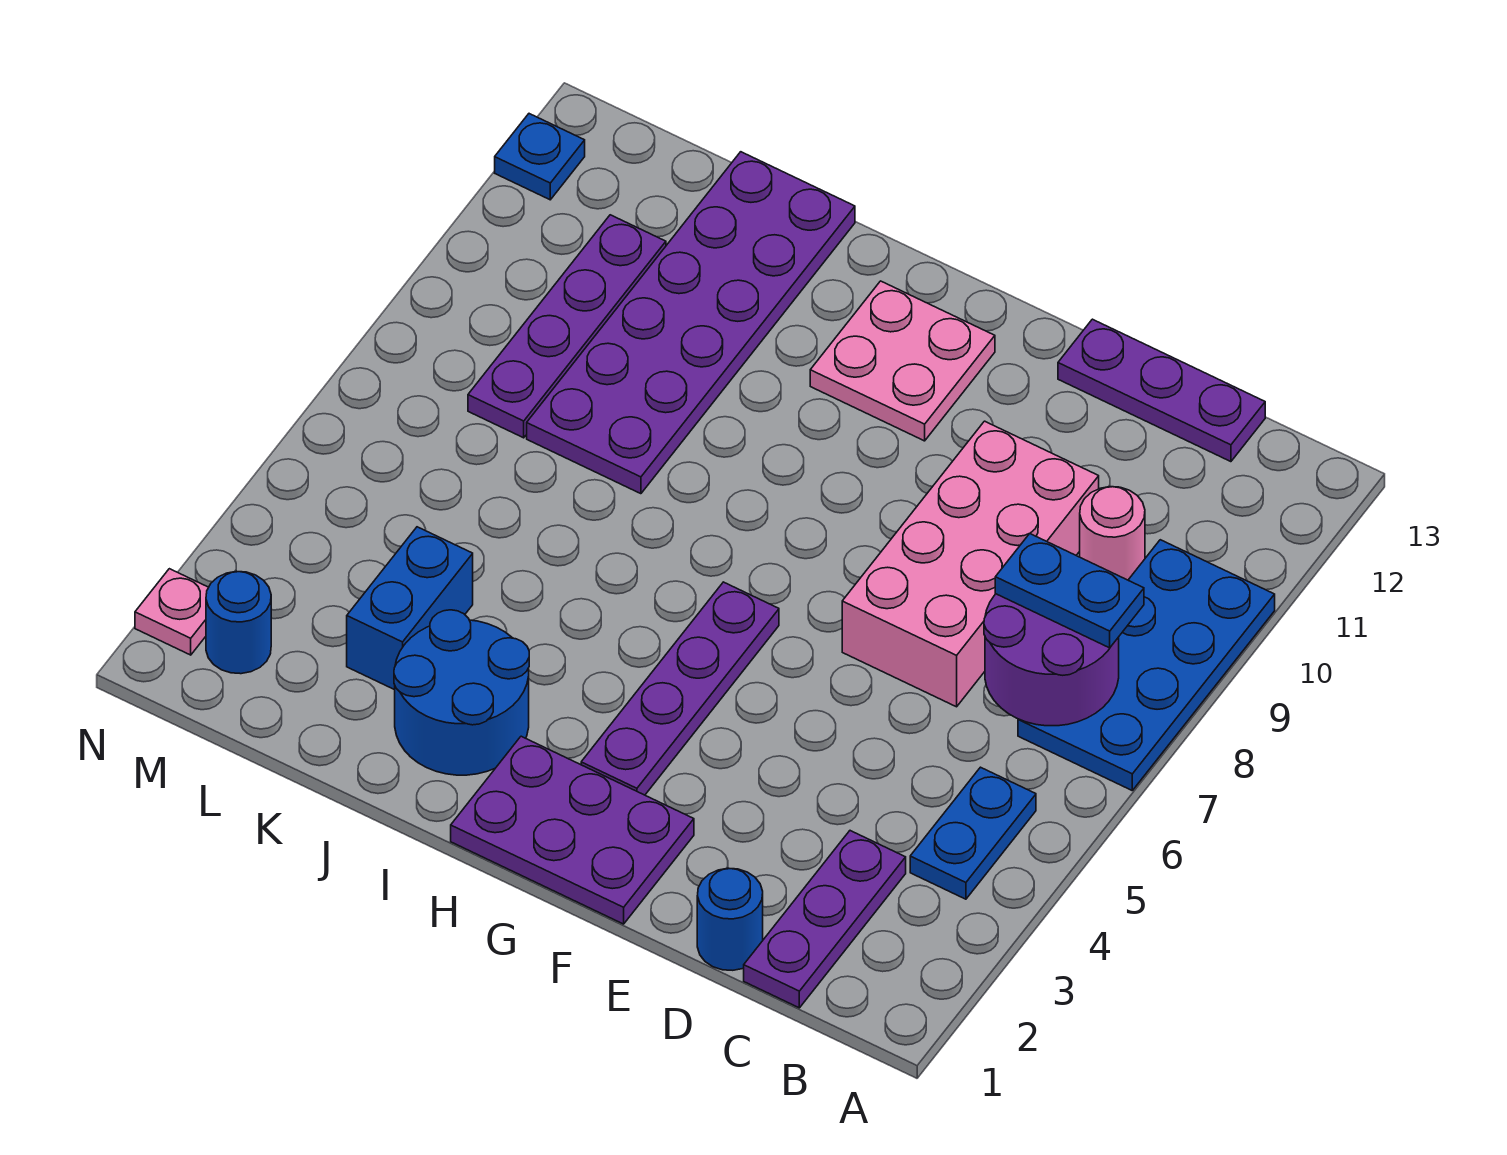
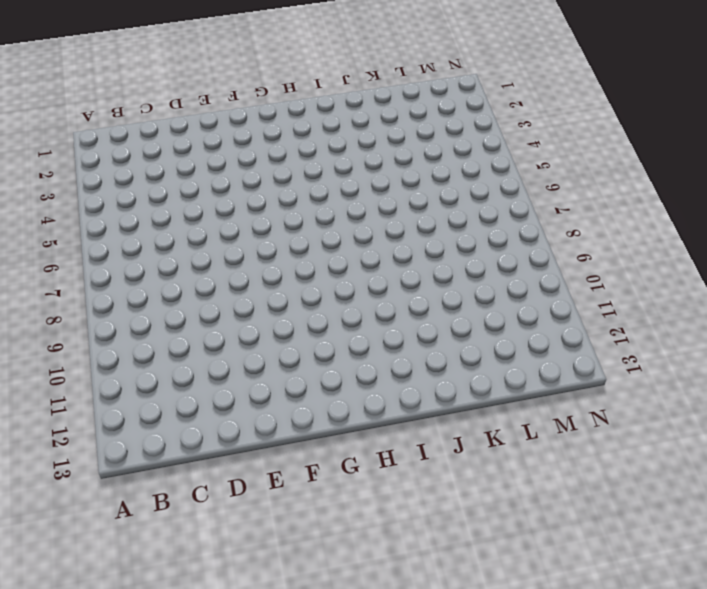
none -> blue 2x4 plate [1018,540,1275,790]
none -> blue 1x2 plate [910,767,1036,899]
none -> purple 1x3 plate [744,831,906,1008]

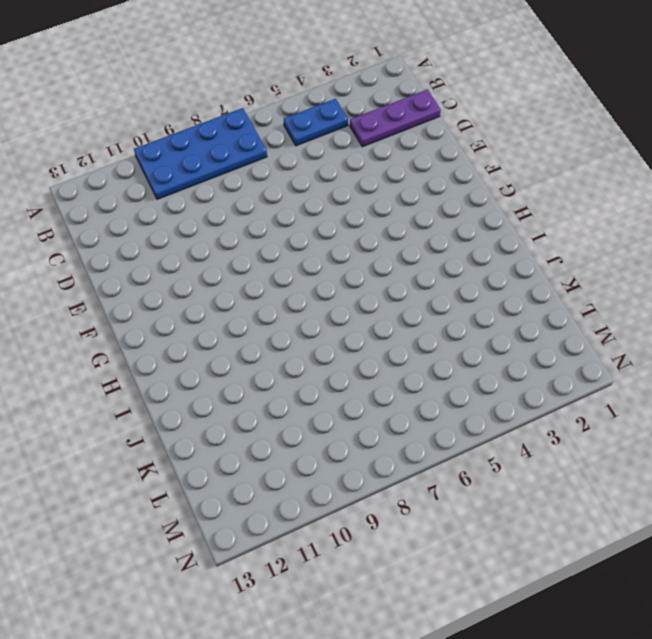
none -> pink 1x1 round brick [1080,487,1145,580]
none -> purple 1x3 plate [1058,319,1265,462]
none -> blue 1x1 round brick [697,868,763,970]

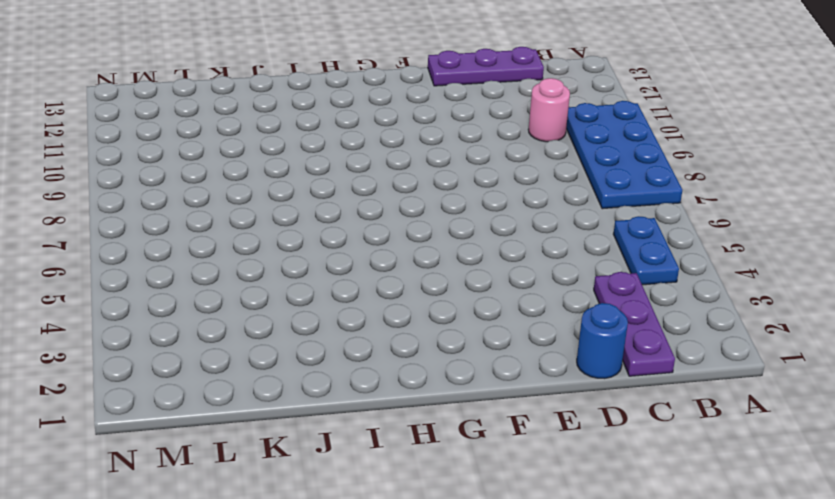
none -> pink 2x4 brick [842,421,1099,707]
none -> purple 2x3 plate [451,736,694,924]
none -> purple 1x4 plate [581,582,779,795]

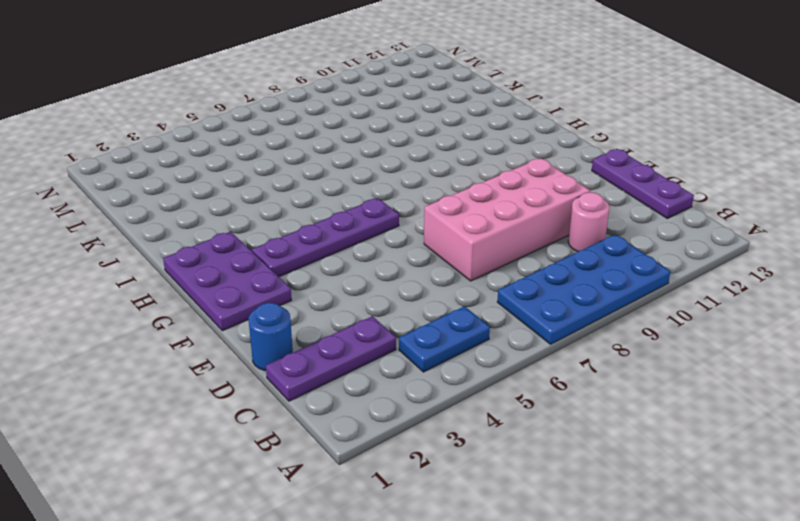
none -> pink 2x2 plate [810,281,995,441]
none -> blue 2x2 round brick [394,610,529,775]
none -> purple 2x6 plate [527,152,855,494]

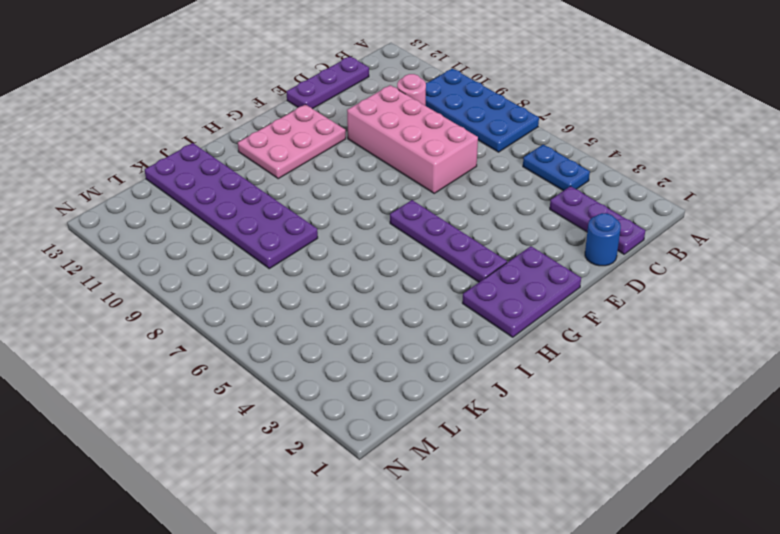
pink 2x3 plate [238,104,346,179] -> pink 2x2 plate [810,281,995,441]
none -> blue 2x2 round brick [394,610,529,775]
none -> blue 1x2 brick [347,527,473,690]
none -> purple 1x4 plate [468,215,666,438]

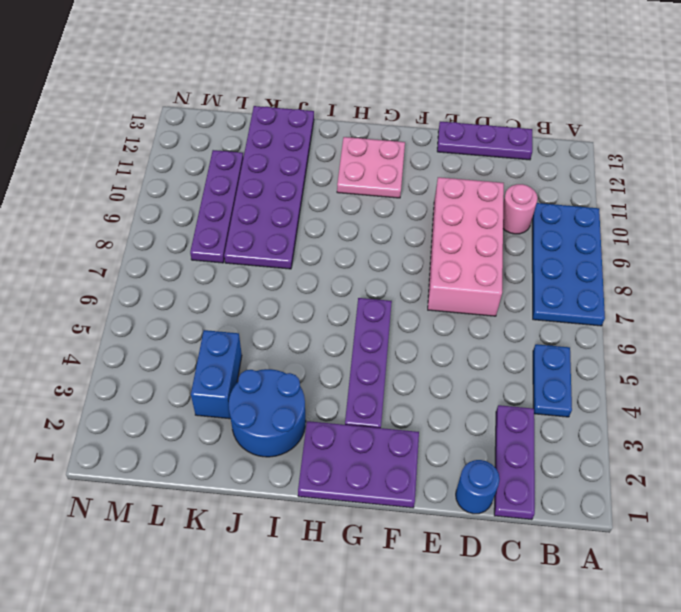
none -> blue 1x1 round brick [206,571,271,674]
none -> pink 1x1 plate [135,569,209,655]
none -> blue 1x1 plate [495,114,585,200]

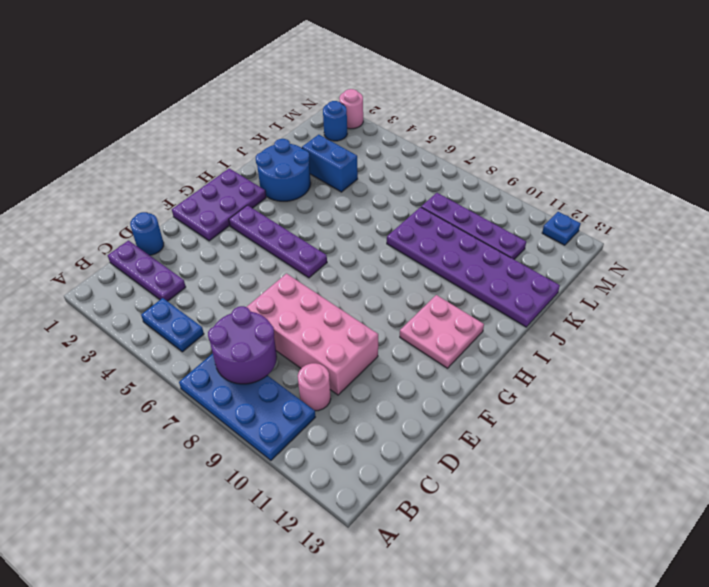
pink 1x1 round brick [339,89,363,129] -> pink 1x1 plate [135,569,209,655]
none -> purple 1x3 plate [1058,319,1265,462]
none -> blue 1x2 plate [995,534,1144,648]

